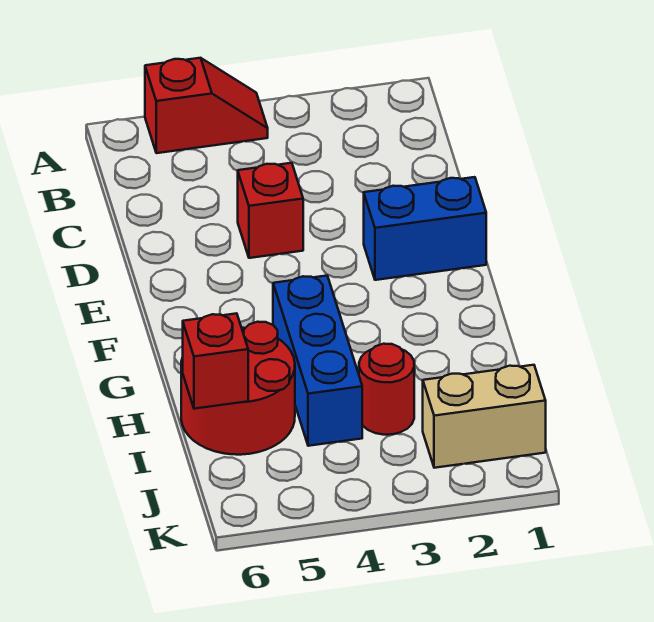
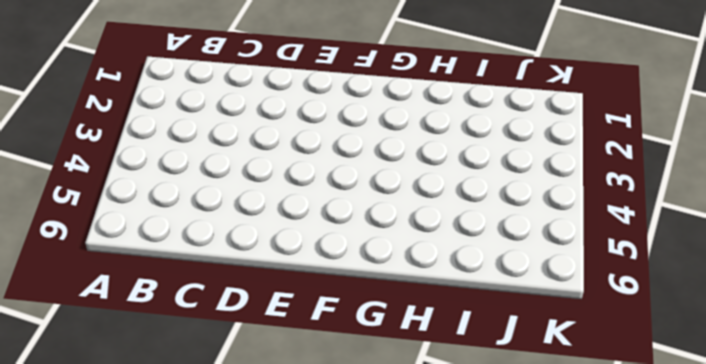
none -> red 1x2 slope [145,58,268,153]
none -> red 1x1 brick [238,163,303,258]

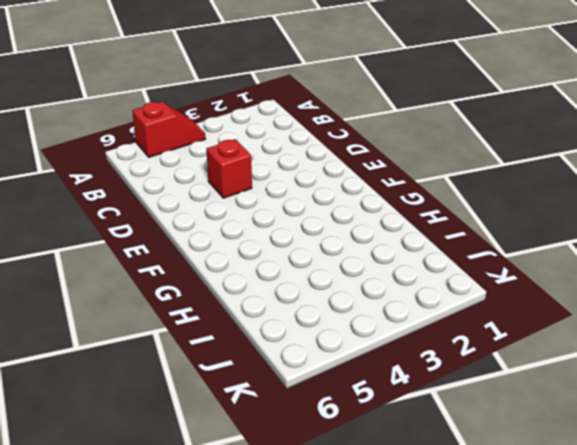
none -> blue 1x2 brick [364,177,486,280]
none -> blue 1x3 brick [273,276,362,446]

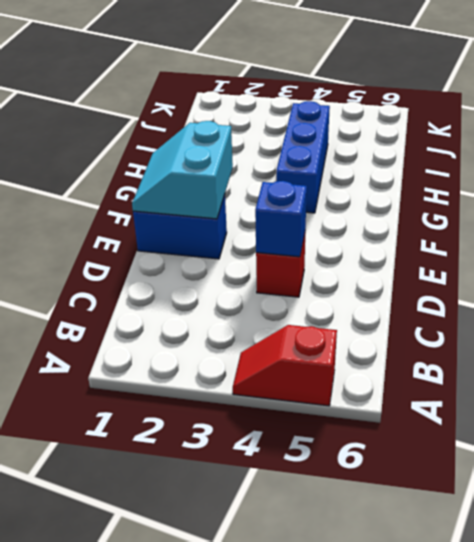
blue 1x1 brick [255,181,307,257] -> none
cyan 2x2 slope [132,121,233,219] -> none
none -> red 2x2 round brick [181,322,295,455]
none -> red 1x1 round brick [359,344,414,435]

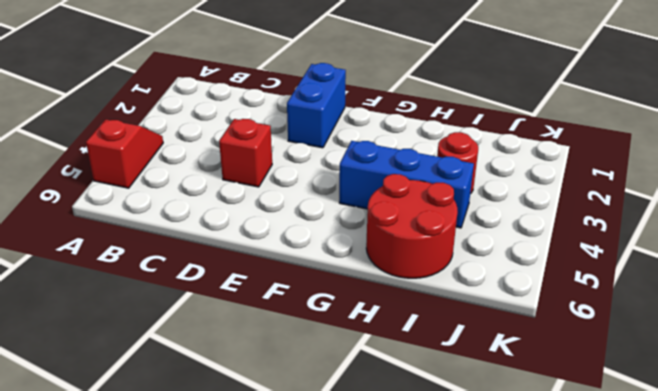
none -> tan 1x2 brick [423,365,546,468]
none -> red 1x1 brick [183,313,248,409]

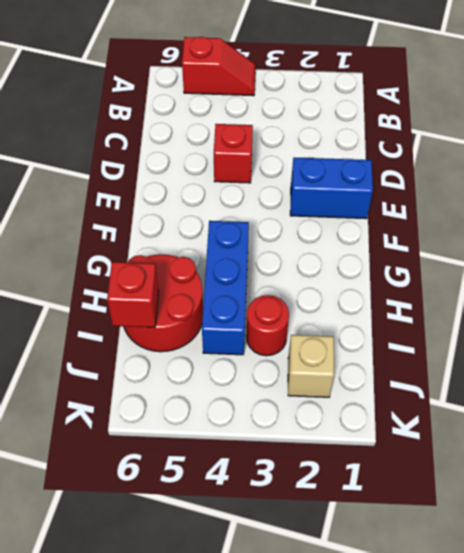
tan 1x1 brick [288,335,334,397] -> tan 1x2 brick [423,365,546,468]

